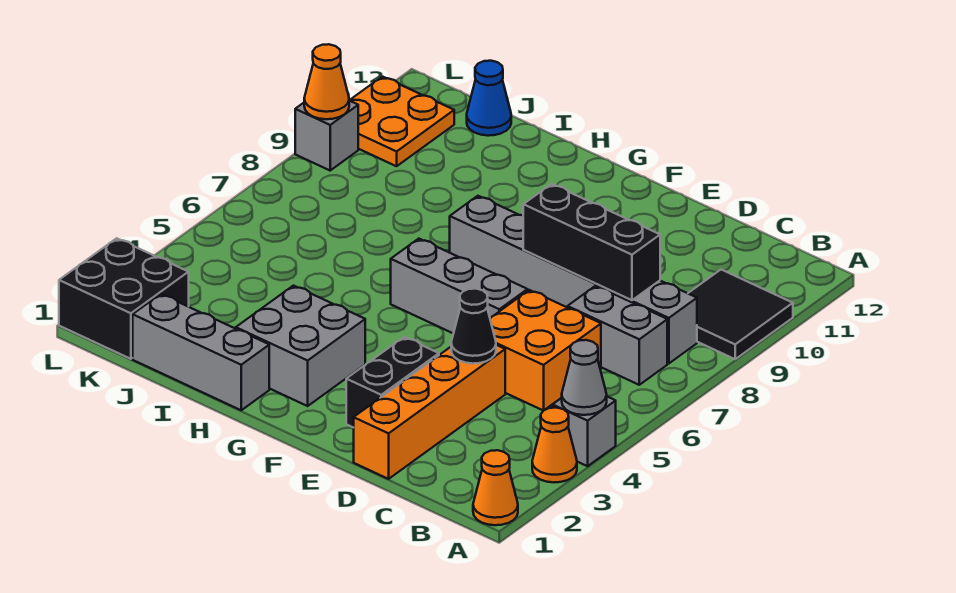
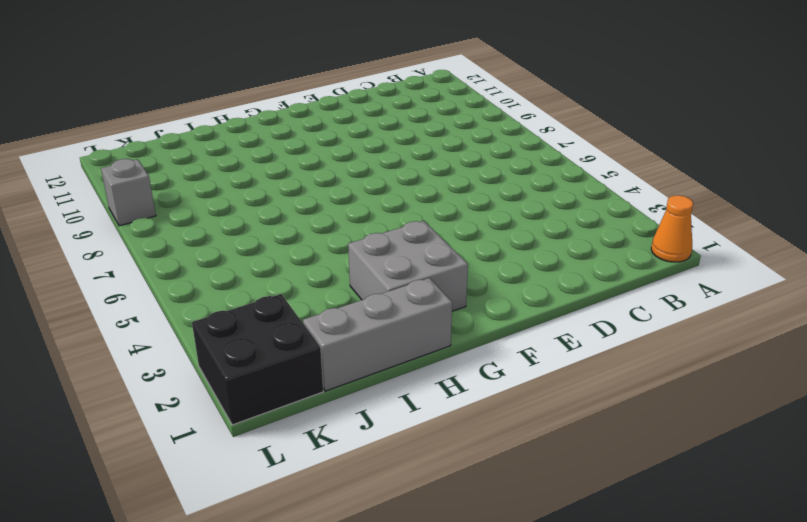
none -> orange 1x1 cone [532,408,577,483]
none -> grey 1x1 brick [553,397,616,466]
none -> black 2x2 tile [688,270,793,359]

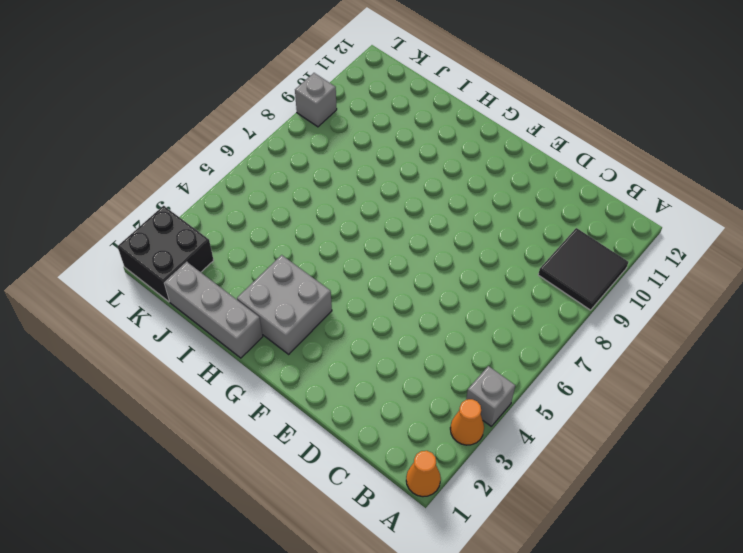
none -> grey 1x2 brick [568,286,667,385]
none -> grey 1x6 brick [450,196,697,364]
none -> orange 2x2 brick [490,290,601,411]

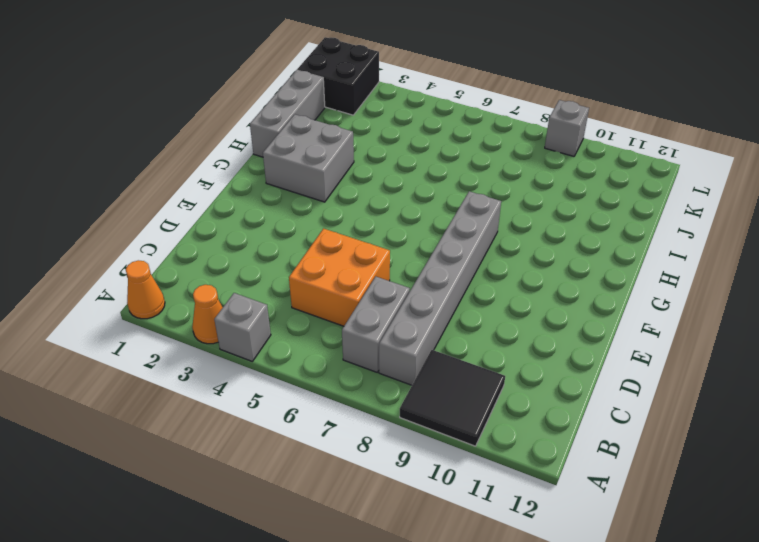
none -> orange 1x4 brick [354,345,505,479]
none -> black 1x2 brick [346,337,439,428]
none -> grey 1x3 brick [391,239,528,333]

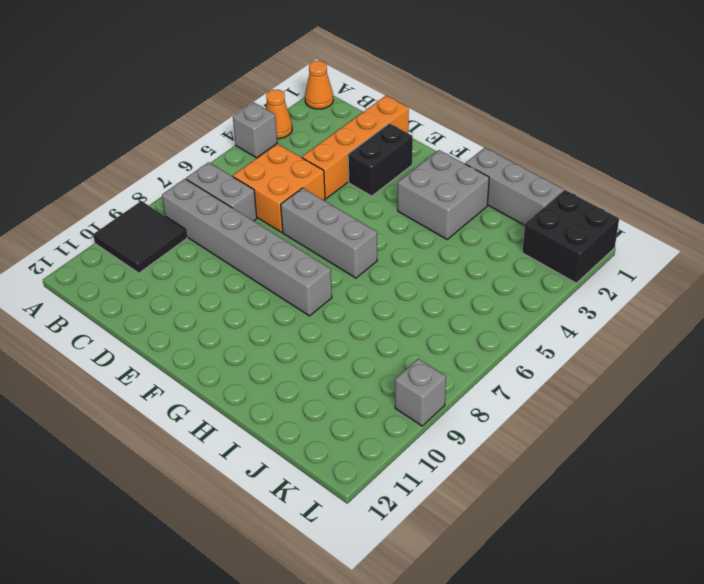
none -> blue 1x1 cone [467,61,511,136]
none -> orange 2x2 plate [349,77,454,166]
none -> grey 1x1 cone [562,340,607,415]

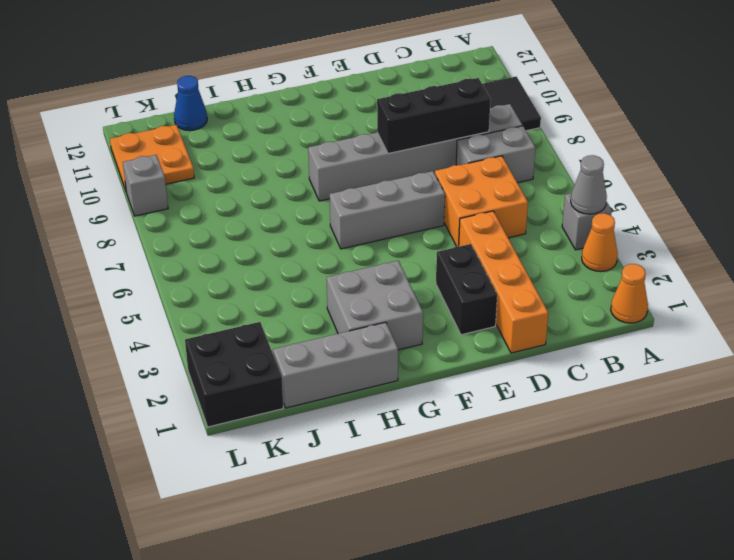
none -> black 1x1 cone [451,289,496,364]
none -> orange 1x1 cone [304,44,349,119]

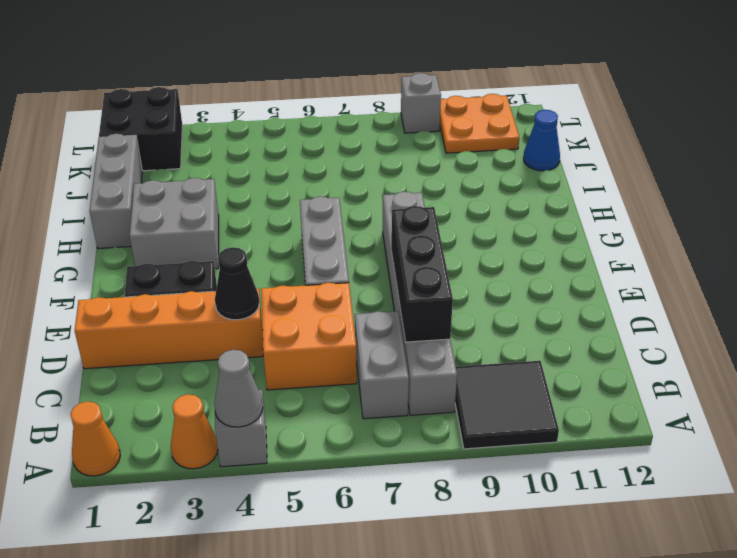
none -> orange 1x1 cone [304,44,349,119]

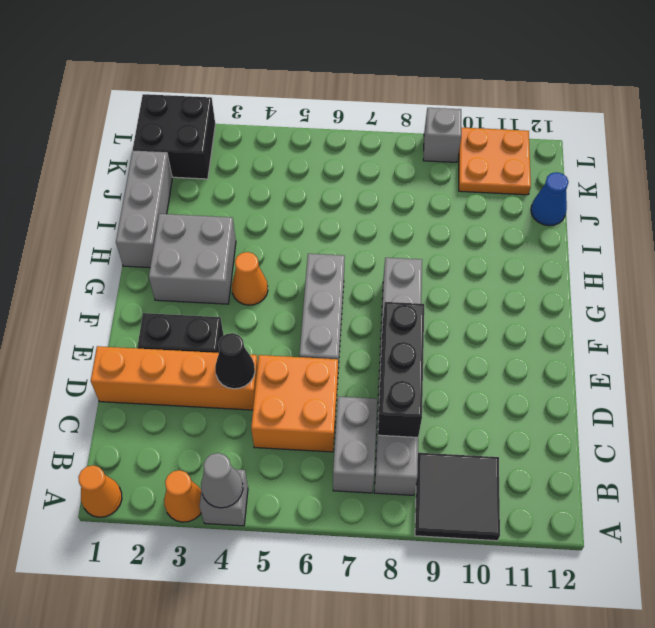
orange 1x1 cone [232,252,268,305] -> orange 1x1 cone moved to [304,44,349,119]

